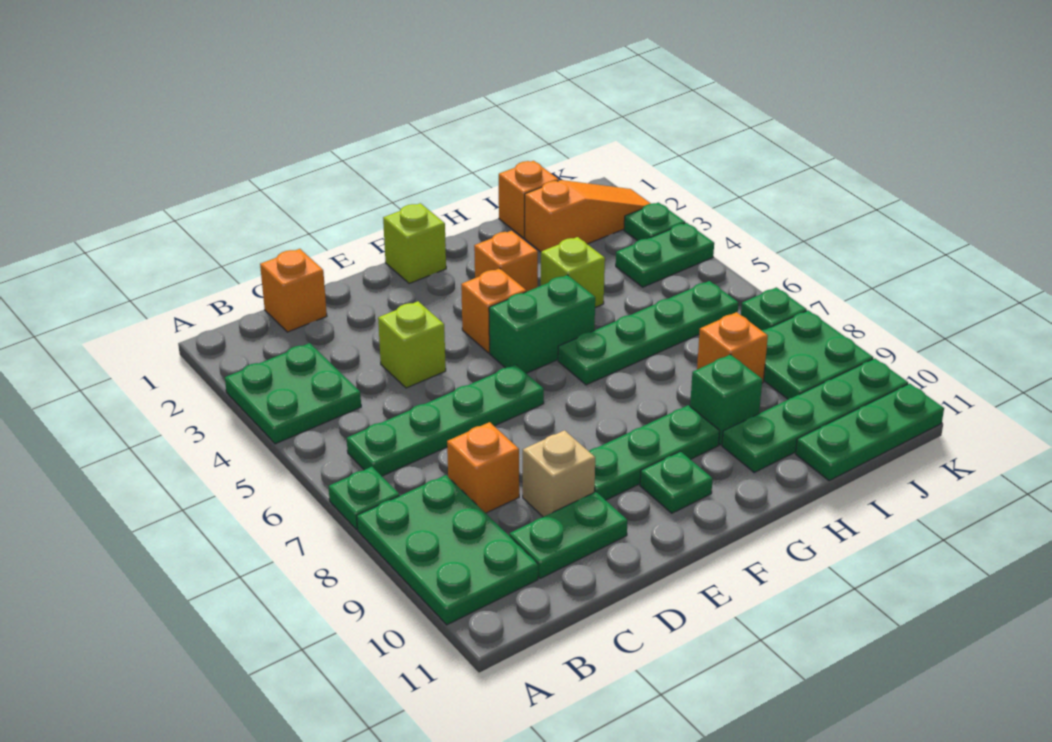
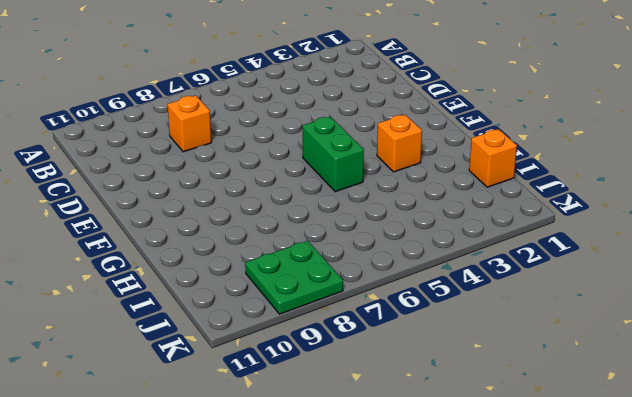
none -> green 2x2 plate [225,343,361,444]
none -> green 1x1 plate [328,467,399,530]
none -> green 2x3 plate [357,475,538,625]

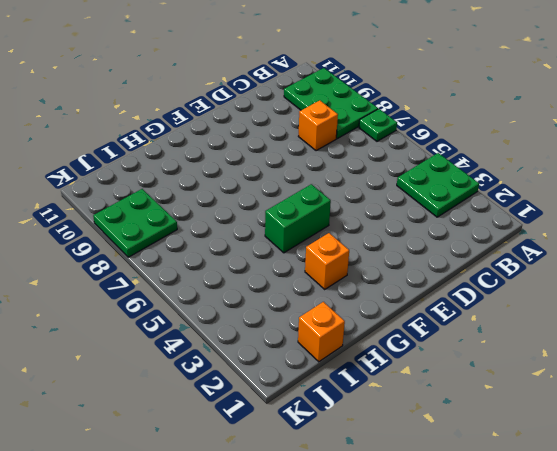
none -> green 1x4 plate [347,365,544,476]
none -> orange 1x1 brick [260,249,327,332]
none -> green 1x2 plate [509,492,628,579]

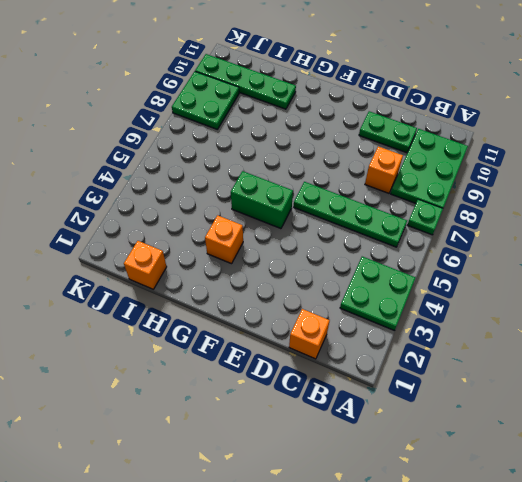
none -> lime 1x1 brick [378,301,446,388]
none -> tan 1x1 brick [523,430,595,517]
none -> green 1x3 plate [589,405,720,500]

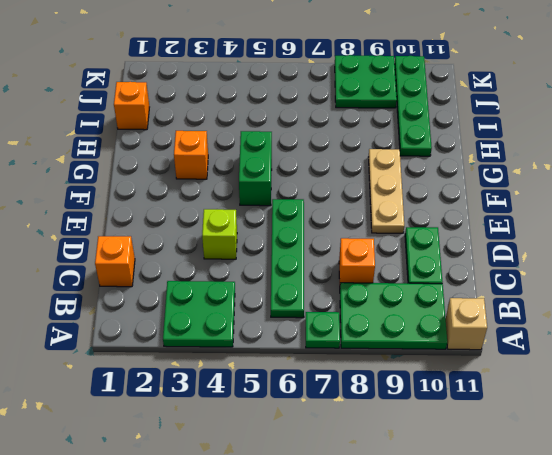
tan 1x1 brick [446,298,487,350] -> tan 1x1 brick moved to [523,430,595,517]
tan 1x3 plate [369,149,404,233] -> green 1x3 plate [589,405,720,500]
none -> lime 1x1 brick [383,203,446,283]
none -> orange 1x1 brick [461,268,526,353]
none -> green 1x1 plate [640,451,713,513]

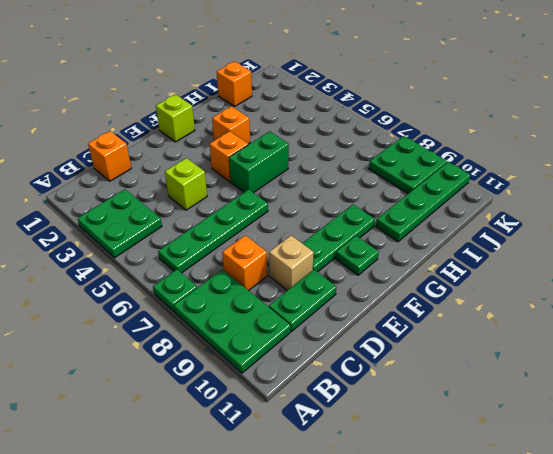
none -> green 1x4 plate [558,281,738,385]
none -> lime 1x1 brick [541,237,605,307]
none -> green 1x1 brick [690,354,762,445]

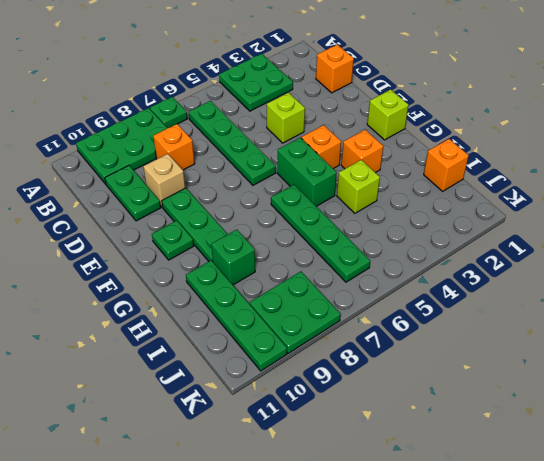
none -> orange 1x3 slope [525,180,651,252]
none -> orange 1x1 brick [697,312,768,383]
none -> green 1x3 plate [796,384,944,481]

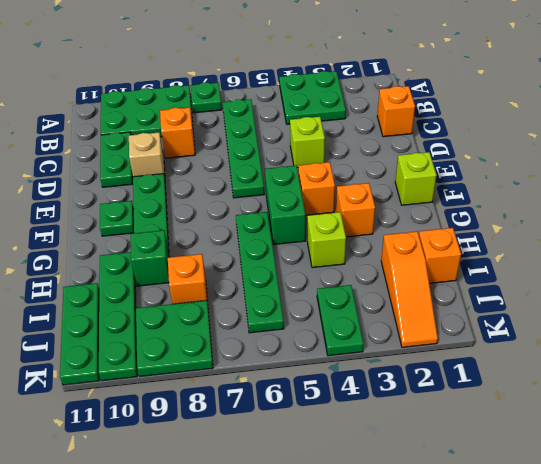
none -> green 1x1 plate [624,203,685,241]
none -> green 1x1 plate [741,287,807,330]

